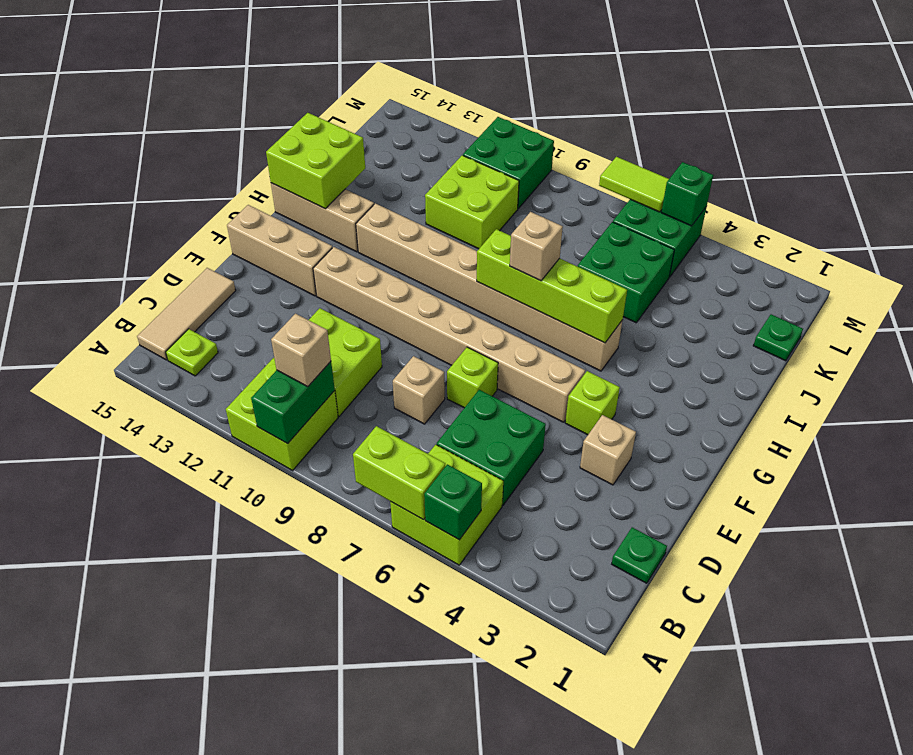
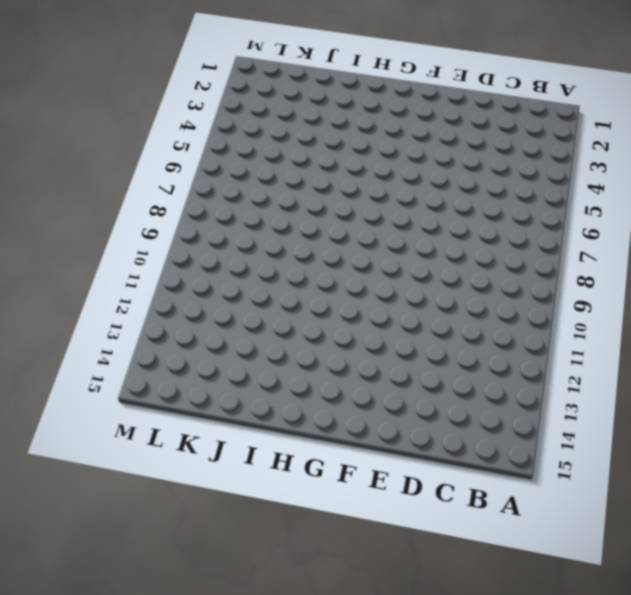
none -> lime 2x2 brick [390,445,503,565]
none -> lime 2x2 brick [226,358,338,470]
none -> lime 1x1 plate [166,329,218,376]

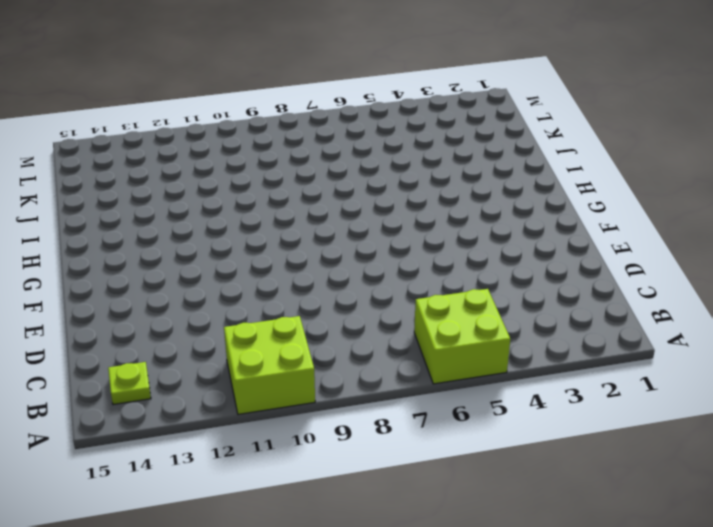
none -> tan 1x3 tile [137,268,236,360]
none -> green 1x1 plate [612,527,667,583]
none -> green 2x2 brick [437,390,546,505]

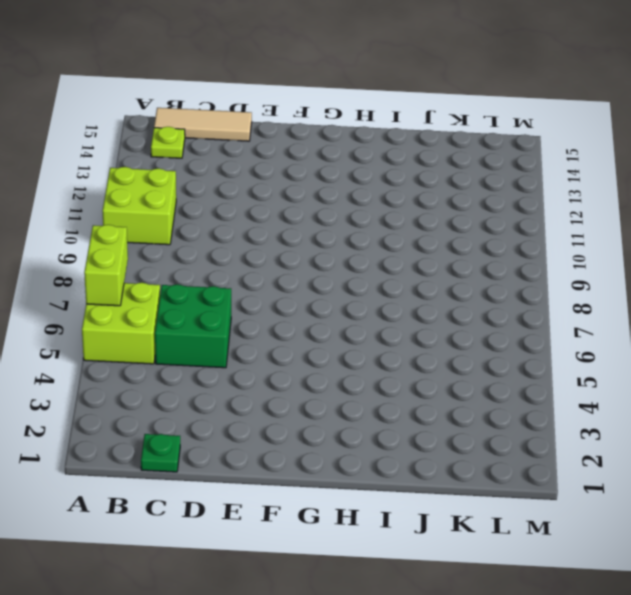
none -> lime 2x2 brick [309,308,382,416]
none -> tan 1x1 brick [393,356,445,424]
none -> tan 1x1 brick [580,415,636,485]

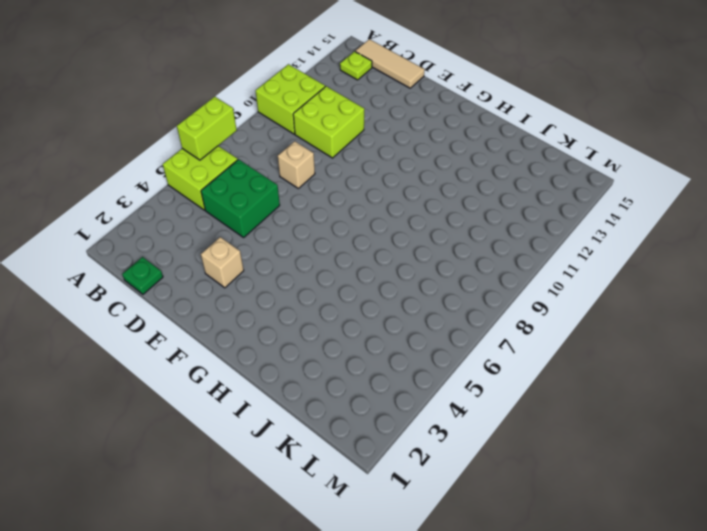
none -> lime 1x1 brick [447,347,498,408]
none -> lime 1x1 brick [565,371,620,435]
none -> tan 1x8 brick [313,247,585,422]

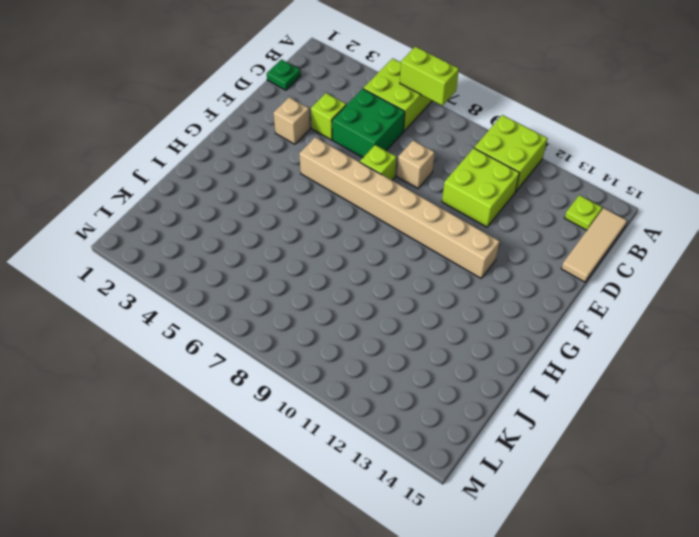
lime 1x1 brick [311,93,346,140] -> lime 1x1 brick moved to [565,371,620,435]
none -> tan 1x3 brick [227,205,332,296]
none -> tan 1x8 brick [356,203,622,371]
none -> tan 1x3 brick [271,183,374,252]

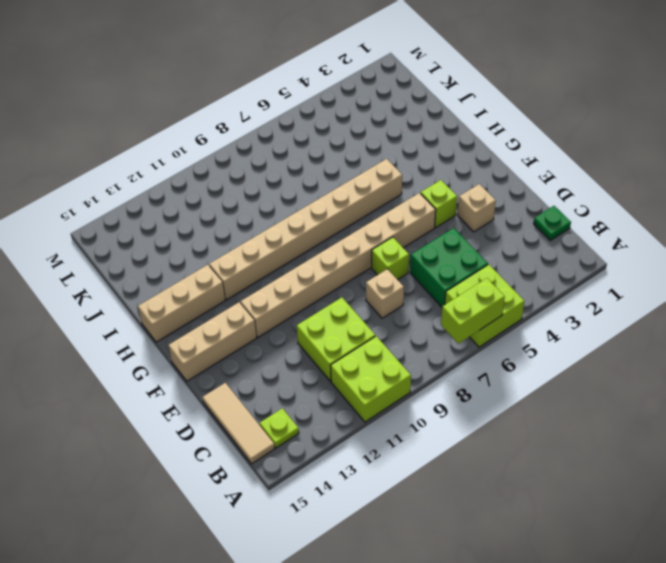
none -> green 2x2 brick [578,222,674,323]
none -> lime 2x2 brick [425,155,519,249]
none -> green 1x1 plate [753,314,803,361]

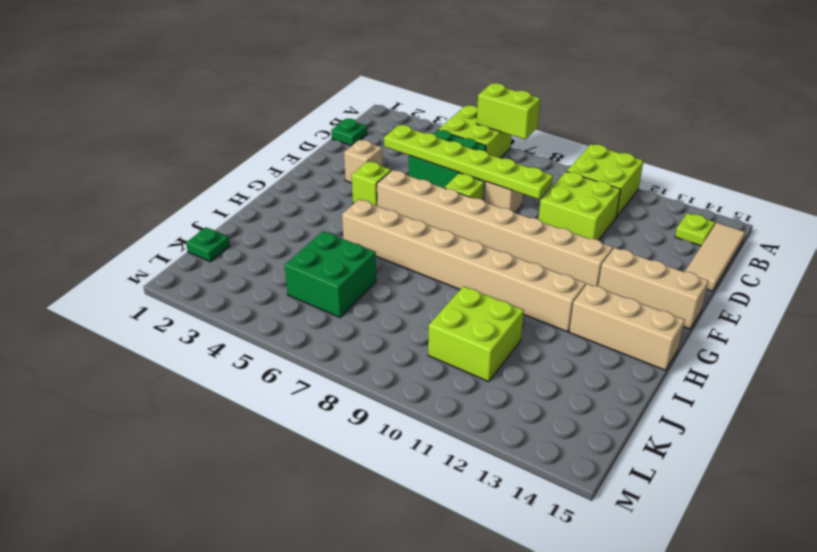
lime 1x6 plate [384,125,553,199] -> none
none -> green 2x2 brick [613,199,707,277]
none -> green 2x2 brick [463,117,554,208]
none -> green 1x1 brick [424,464,482,540]

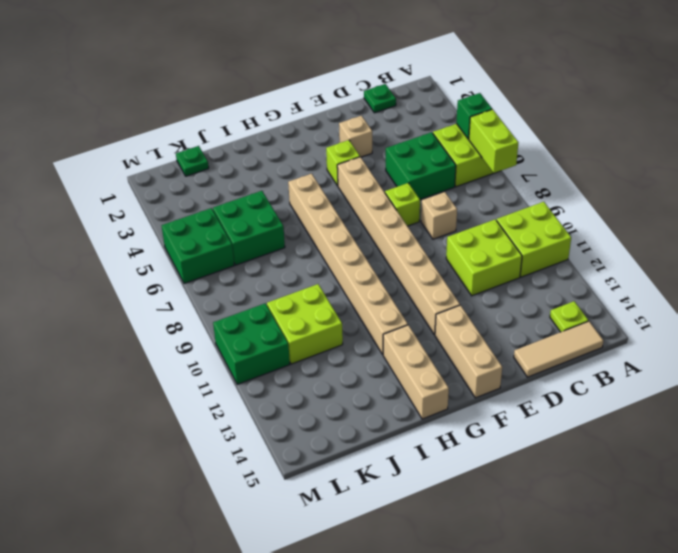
none -> green 1x2 brick [251,362,335,444]
none -> lime 1x4 brick [477,229,627,343]
none -> lime 2x2 brick [266,113,365,209]

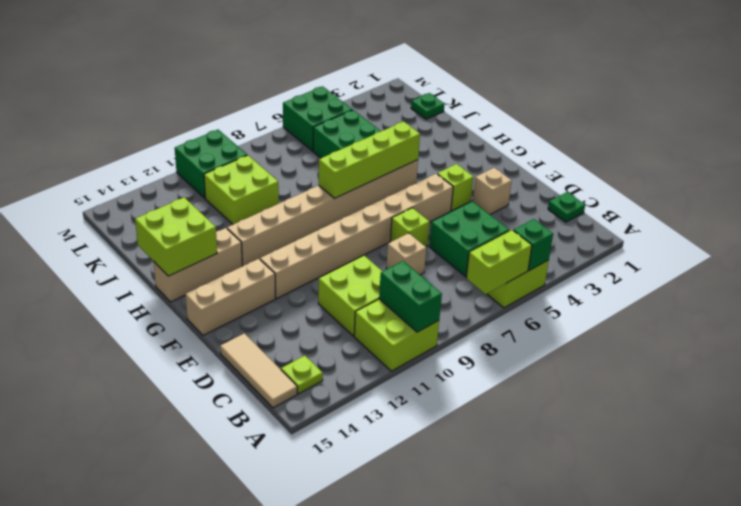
none -> green 1x1 brick [661,162,713,226]
none -> lime 1x2 tile [599,157,669,212]
none -> tan 1x1 brick [271,314,331,386]

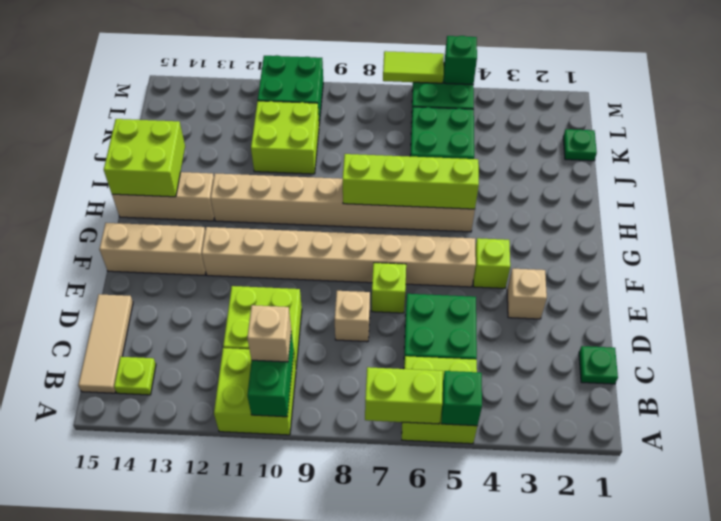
none -> tan 1x1 brick [510,212,563,281]

